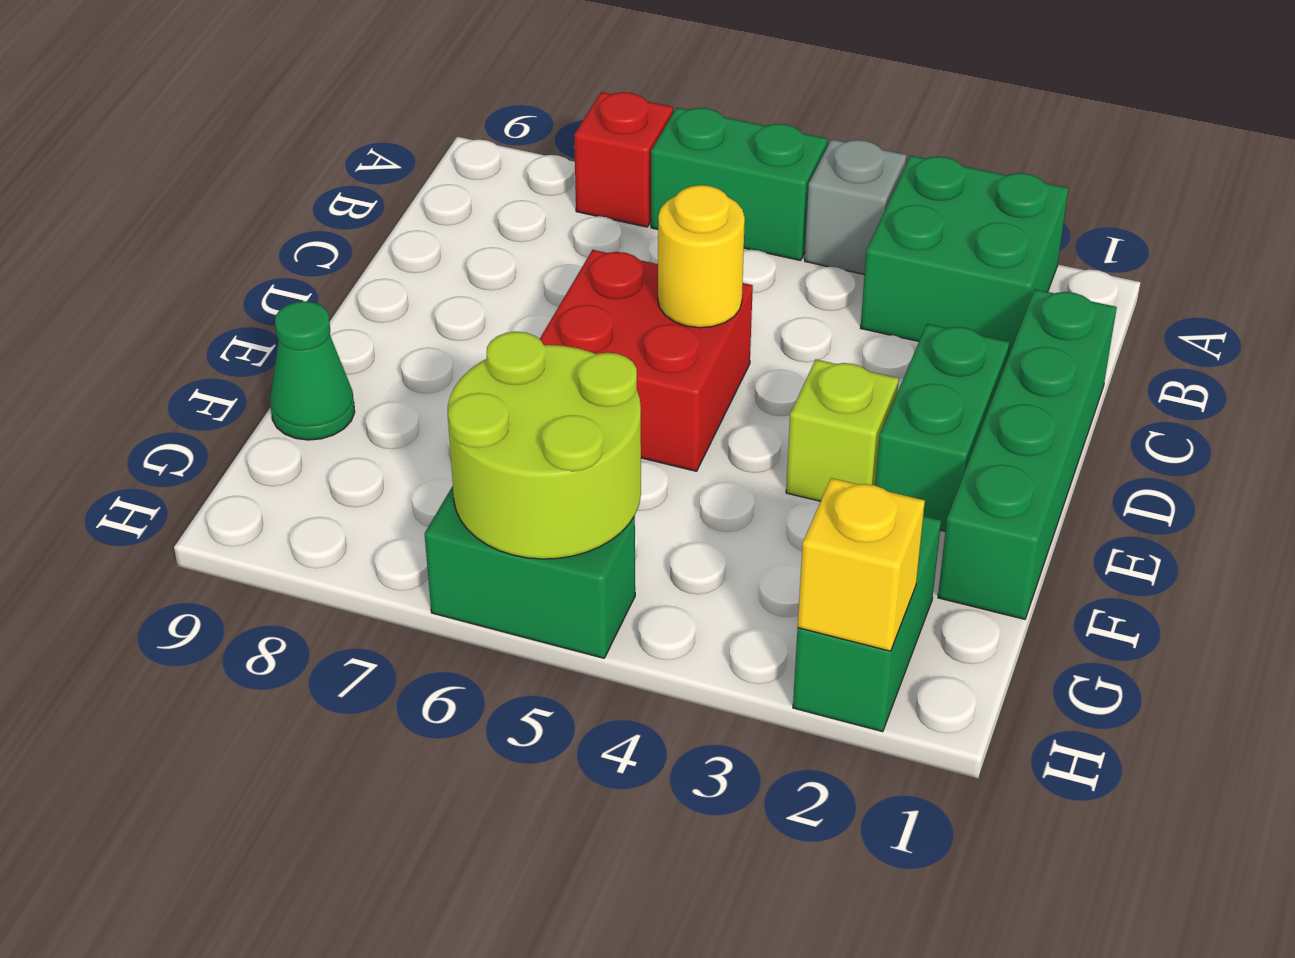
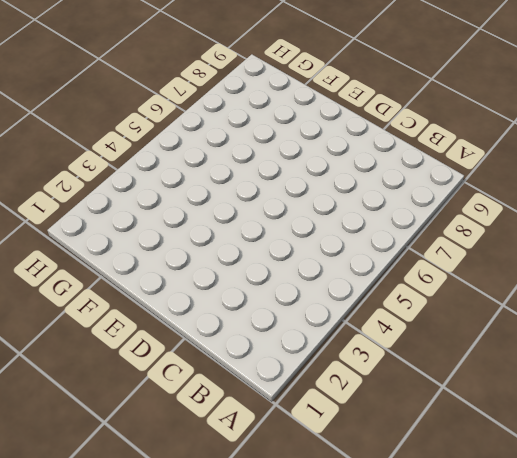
none -> green 2x2 brick [861,156,1069,359]
none -> grey 1x1 brick [805,139,907,274]
none -> green 1x2 brick [651,108,827,261]

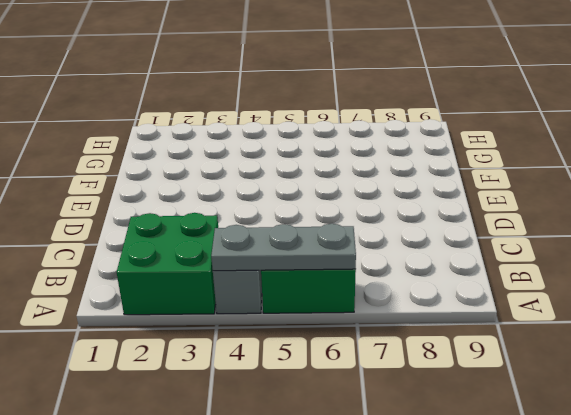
grey 1x3 plate [211,224,356,271] -> none
none -> red 1x1 brick [574,92,673,227]
none -> green 1x4 brick [938,289,1117,619]
none -> green 1x2 brick [875,324,1009,531]

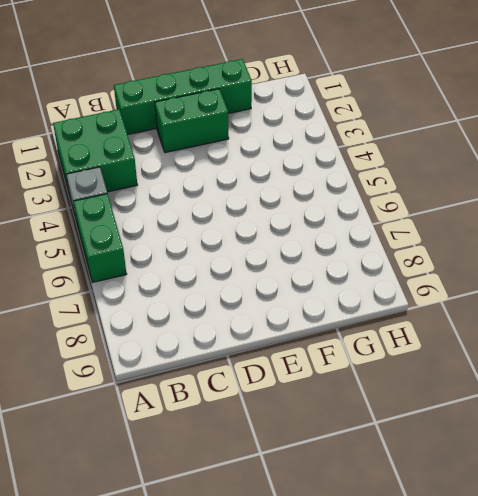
none -> red 1x1 brick [574,92,673,227]
none -> red 2x2 brick [540,250,753,471]
none -> lime 1x1 brick [786,359,899,501]

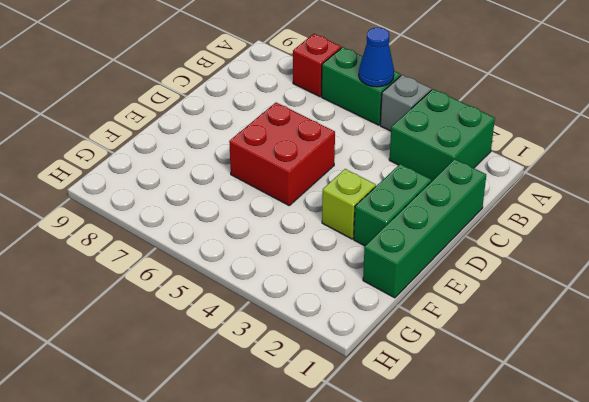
blue 1x1 cone [359,28,394,87] -> none
none -> green 1x1 cone [270,301,355,440]
none -> green 1x2 brick [793,516,941,732]
none -> green 1x2 brick [425,486,635,658]

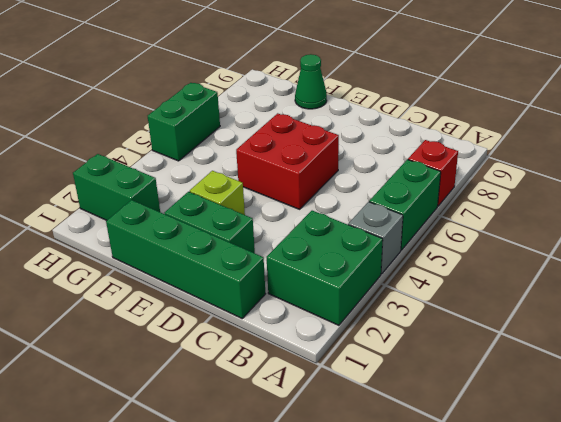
none -> yellow 1x1 round brick [658,185,745,328]
none -> lime 2x2 round brick [448,332,641,559]
none -> yellow 1x1 brick [798,478,925,651]

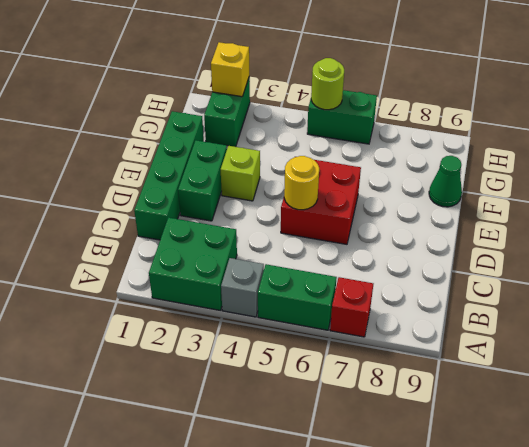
lime 1x1 round brick [311,58,344,110] -> lime 2x2 round brick [448,332,641,559]

